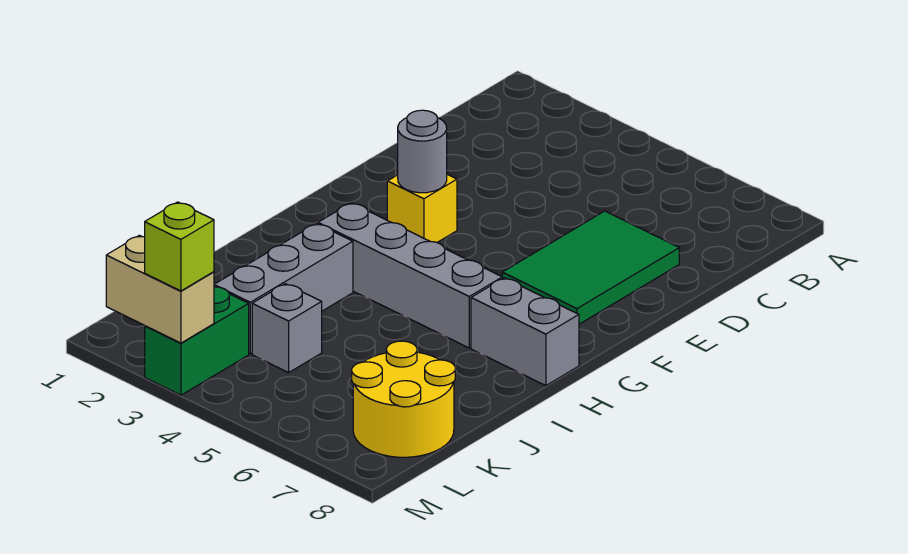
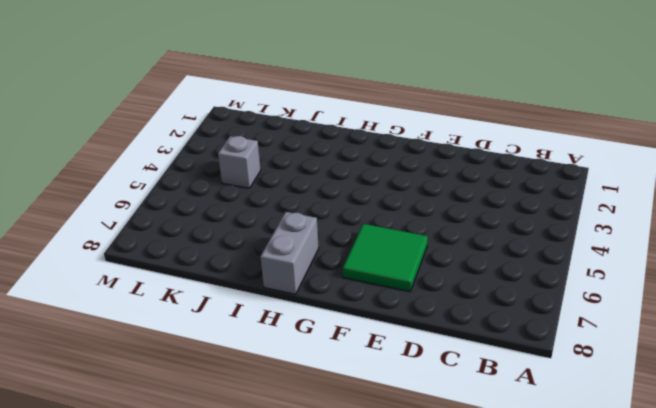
green 2x2 tile [343,224,428,292] -> green 2x3 tile [502,211,679,324]
none -> yellow 1x1 brick [387,174,457,242]
none -> grey 1x4 brick [318,203,502,348]

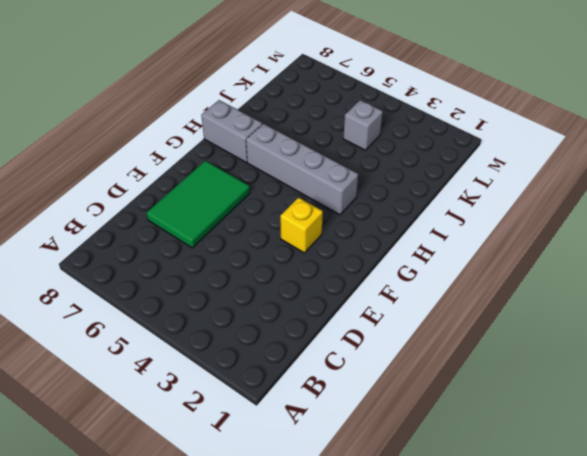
none -> grey 1x3 brick [214,224,353,354]
none -> yellow 2x2 round brick [352,341,455,457]

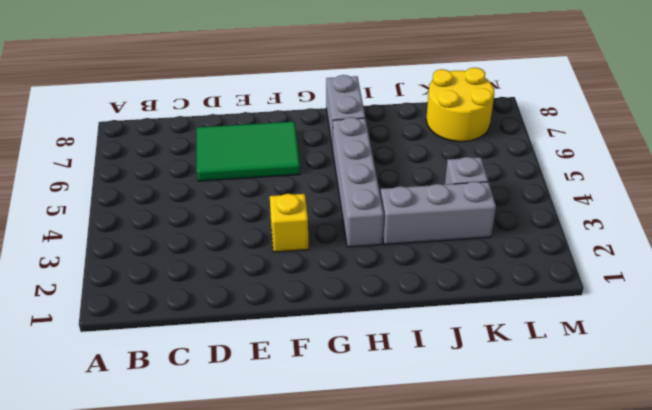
none -> green 1x2 brick [145,287,249,395]
none -> grey 1x1 round brick [398,110,447,193]

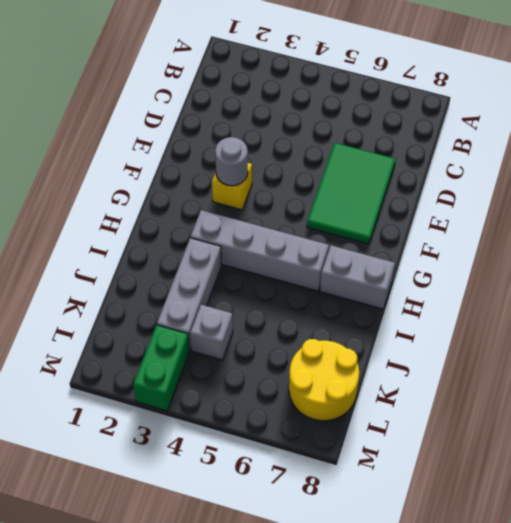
none -> tan 1x2 brick [106,235,214,343]
none -> lime 1x1 brick [145,202,214,291]

